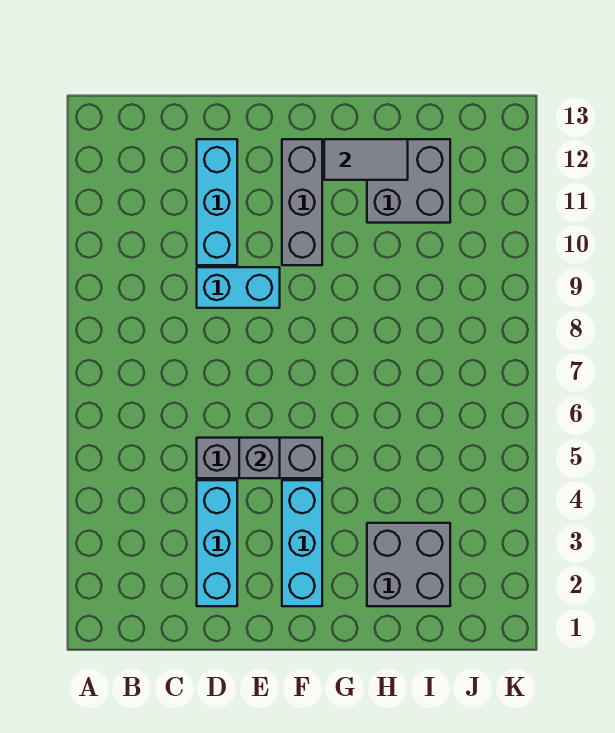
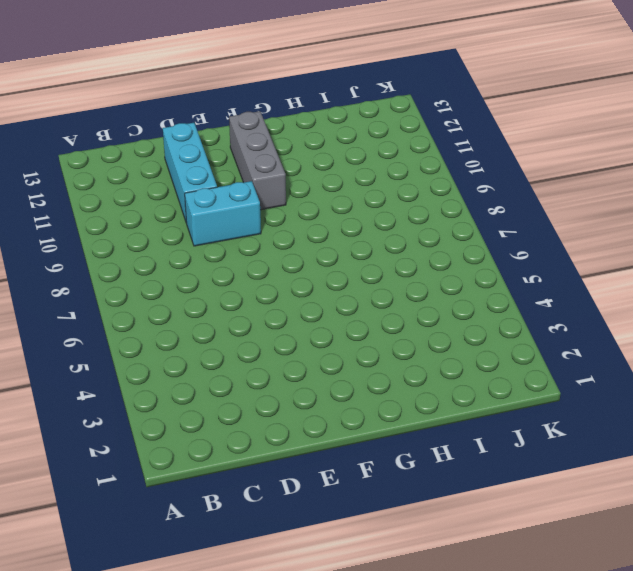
none -> cyan 1x3 brick [197,480,237,606]
none -> grey 1x3 brick [197,438,322,478]

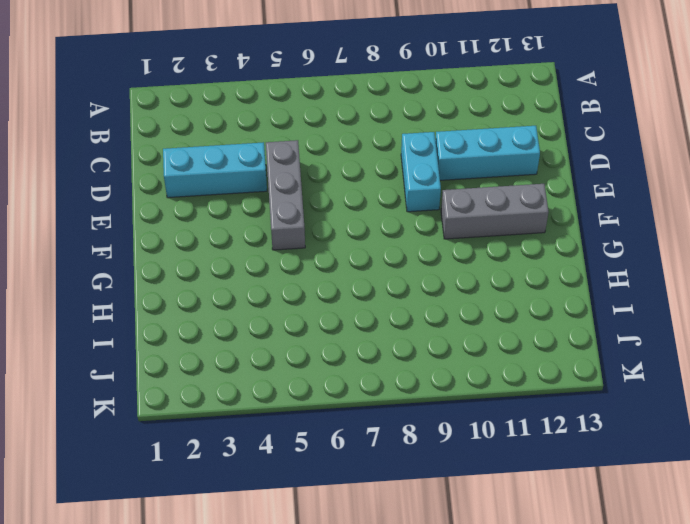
none -> cyan 1x3 brick [282,480,322,606]
none -> grey 2x2 brick [367,523,450,606]

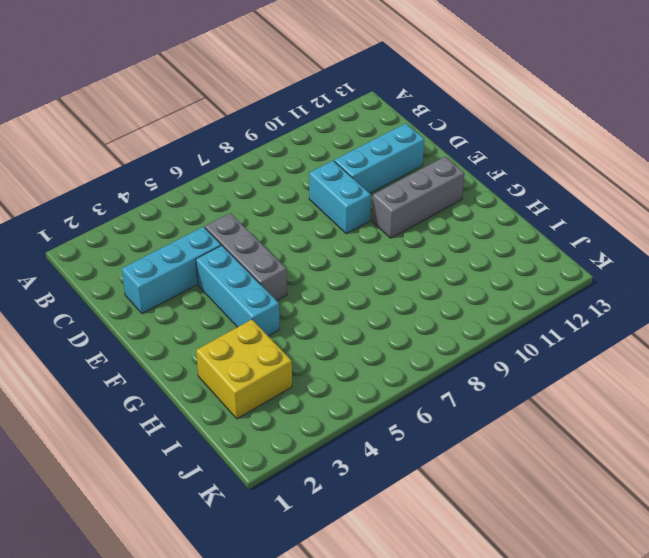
cyan 1x3 brick [196,246,280,336] -> cyan 1x3 brick turned to [282,480,322,606]
yellow 2x2 brick [196,320,292,419] -> grey 2x2 brick [367,523,450,606]
none -> grey 2x2 brick [367,139,450,223]
none -> grey 1x1 brick [239,438,280,478]

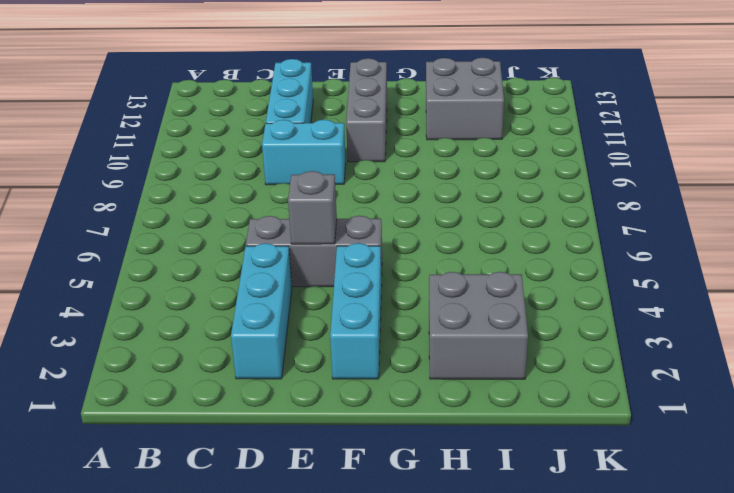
none -> grey 1x2 tile [324,139,408,180]

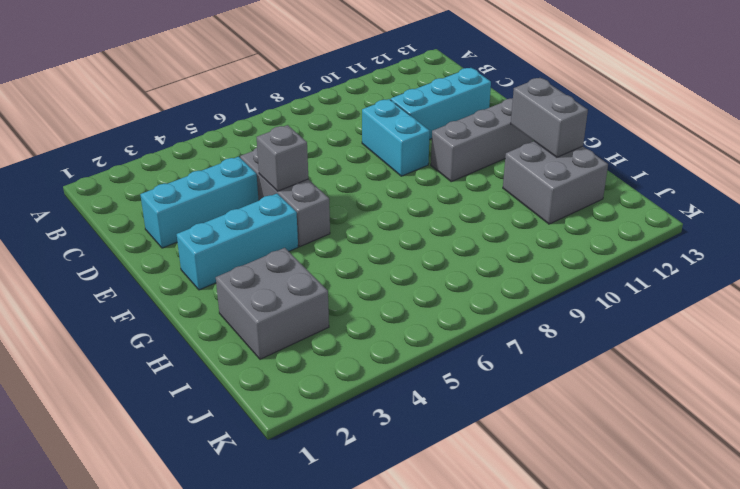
grey 1x2 brick [511,78,588,157] -> grey 1x2 tile [324,139,408,180]

